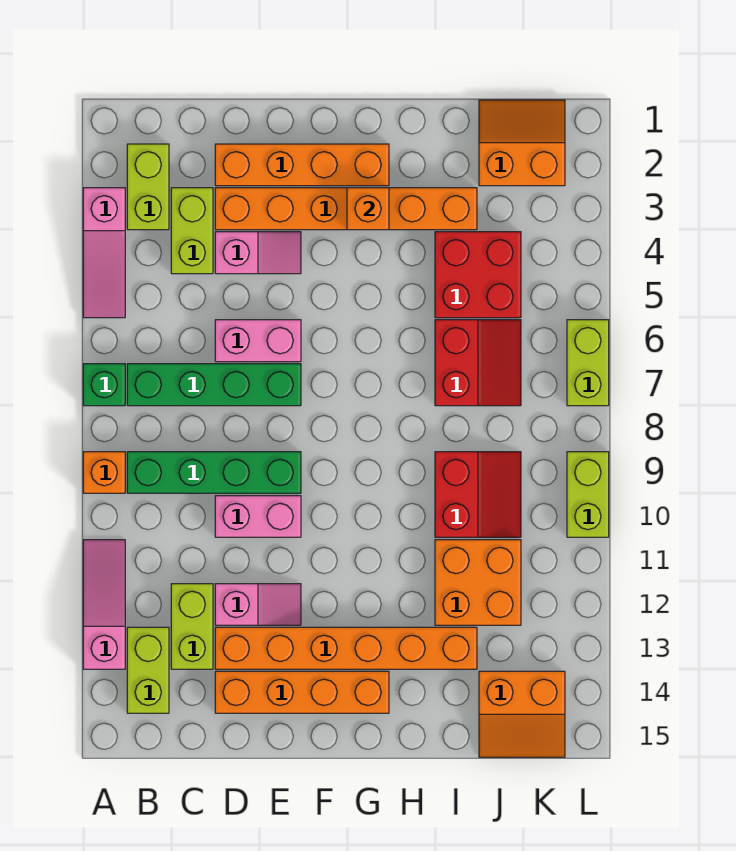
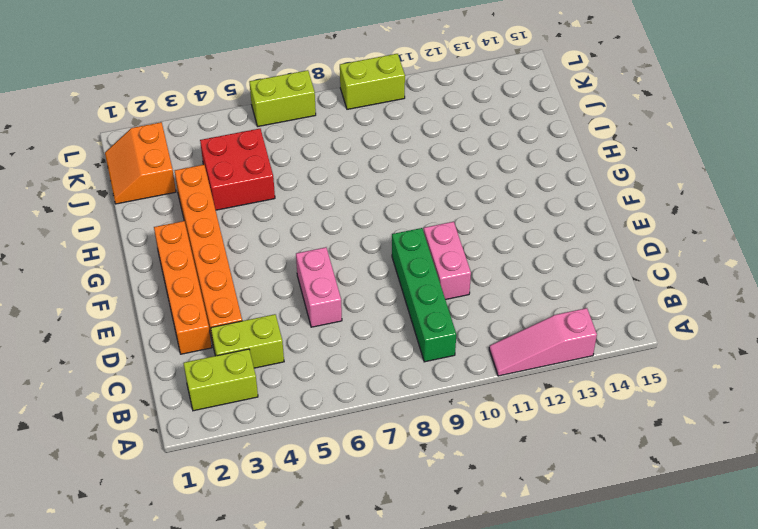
none -> pink 1x3 slope [83,188,125,318]
none -> green 1x1 brick [83,364,125,406]
none -> orange 1x1 brick [83,452,125,493]

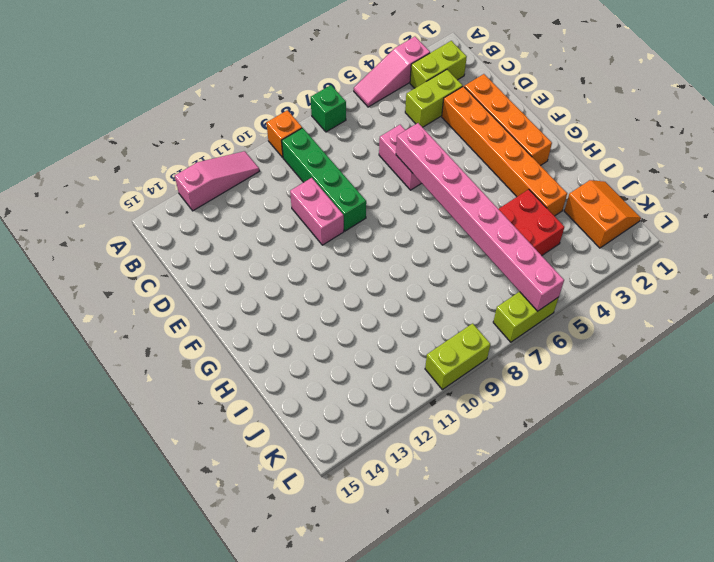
pink 1x8 brick [396,123,564,311] -> none
none -> green 1x4 brick [127,364,301,406]
none -> lime 1x2 brick [127,627,169,713]
none -> lime 1x2 brick [171,584,213,669]

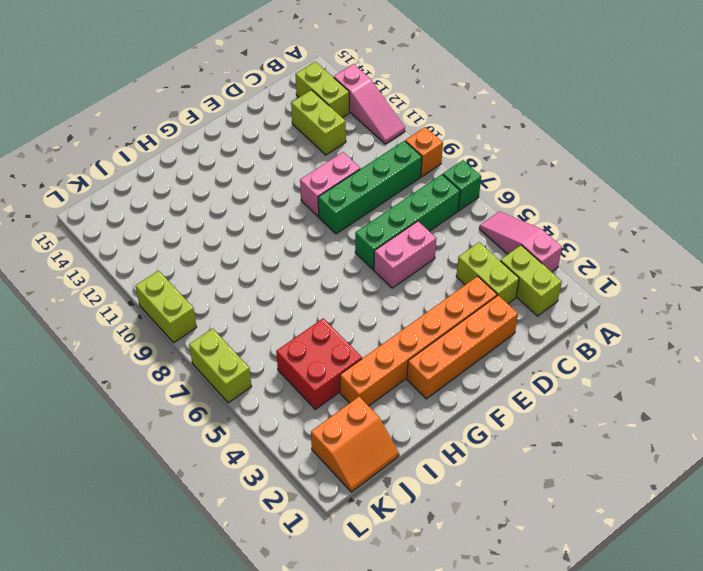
none -> pink 1x2 slope [215,232,301,274]
none -> pink 1x2 slope [215,584,301,625]
none -> orange 1x6 brick [215,627,477,669]

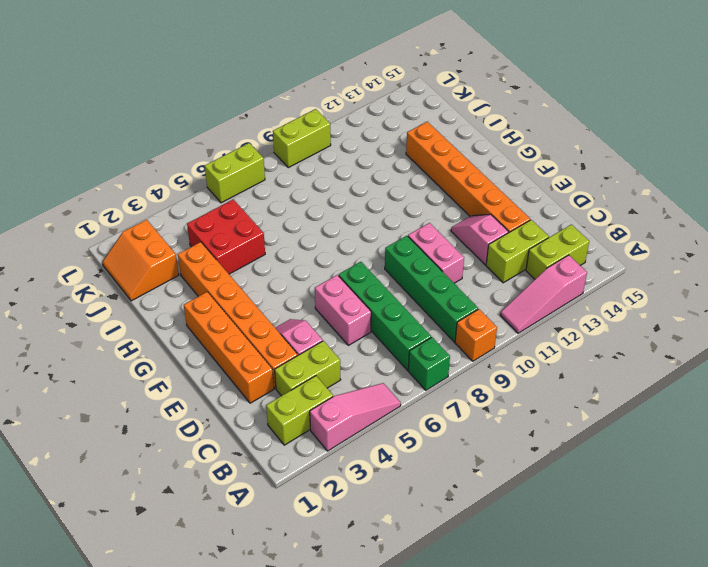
none -> orange 1x4 brick [215,671,389,713]
none -> red 2x2 slope [435,320,521,406]
none -> red 2x2 slope [435,452,521,537]

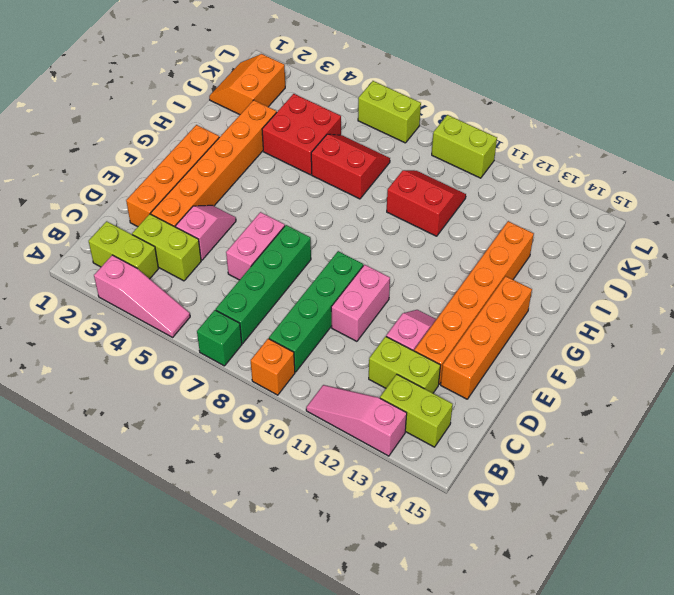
none -> orange 2x2 brick [435,540,521,625]
none -> orange 2x2 slope [479,671,565,757]
none -> orange 1x1 brick [347,188,389,230]

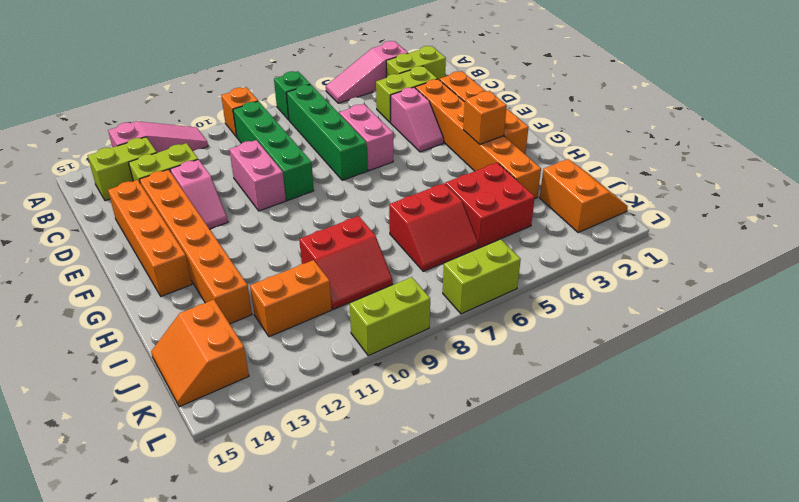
orange 1x2 brick [250,260,332,337] -> orange 2x2 brick [435,540,521,625]

